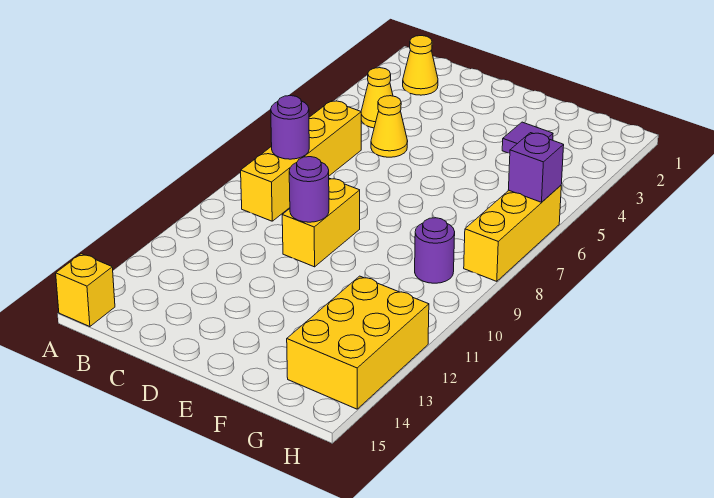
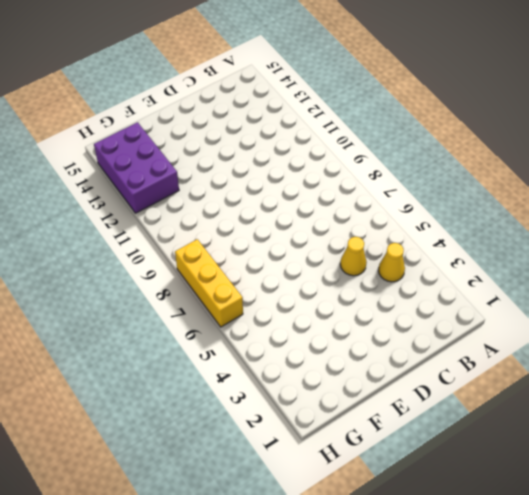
purple 2x3 brick [94,122,179,213] -> yellow 2x3 brick [287,276,429,409]
none -> yellow 1x1 brick [56,254,115,327]
none -> yellow 1x1 cone [403,36,438,95]
none -> yellow 1x4 brick [241,101,361,221]

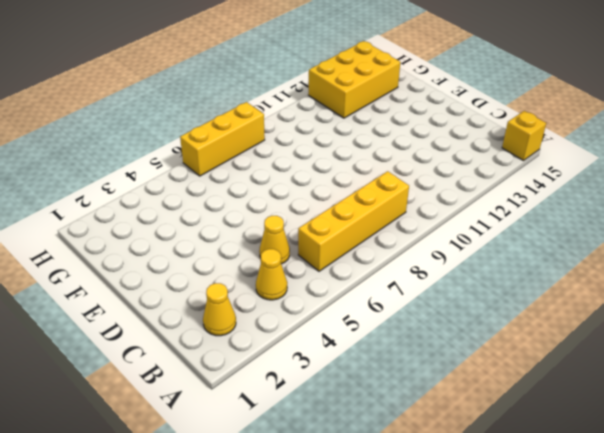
none -> yellow 1x2 brick [282,178,360,267]
none -> purple 1x1 tile [502,122,553,153]
none -> purple 1x1 round brick [415,218,455,283]

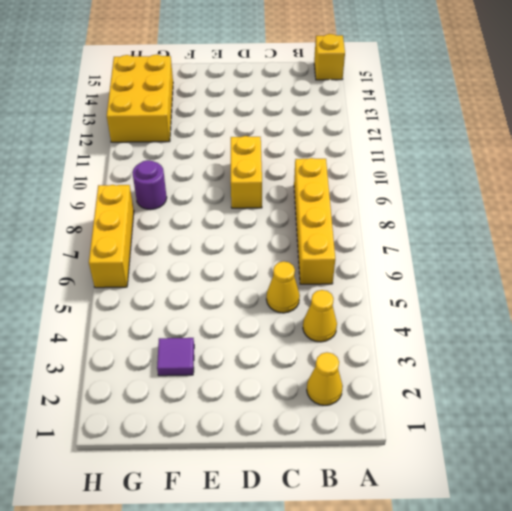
none -> purple 1x1 round brick [271,96,309,159]
none -> purple 1x1 round brick [289,157,329,222]
none -> purple 1x1 brick [509,133,564,202]

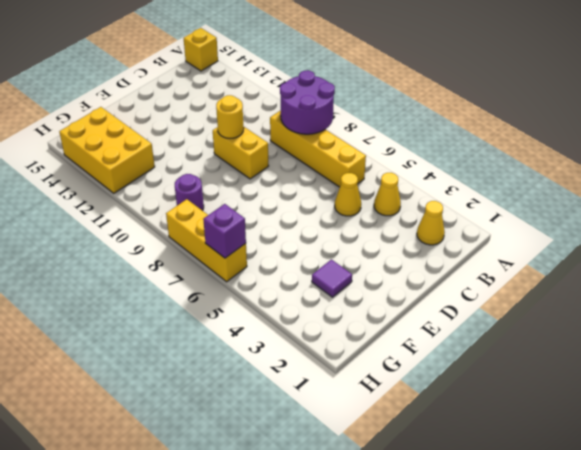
purple 2x2 round brick [280,70,335,134] -> purple 1x1 round brick [271,96,309,159]
yellow 1x1 round brick [216,95,244,138] -> purple 1x1 round brick [289,157,329,222]

